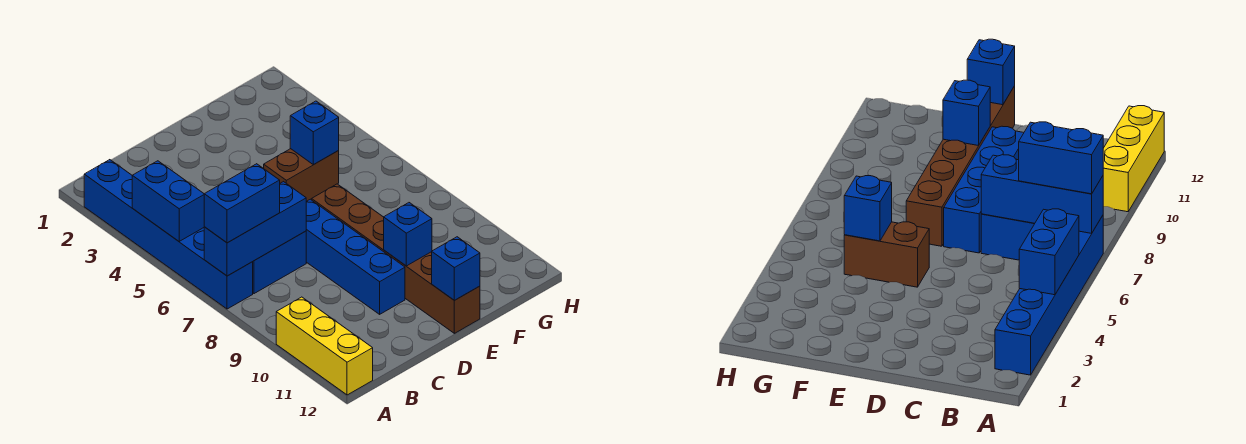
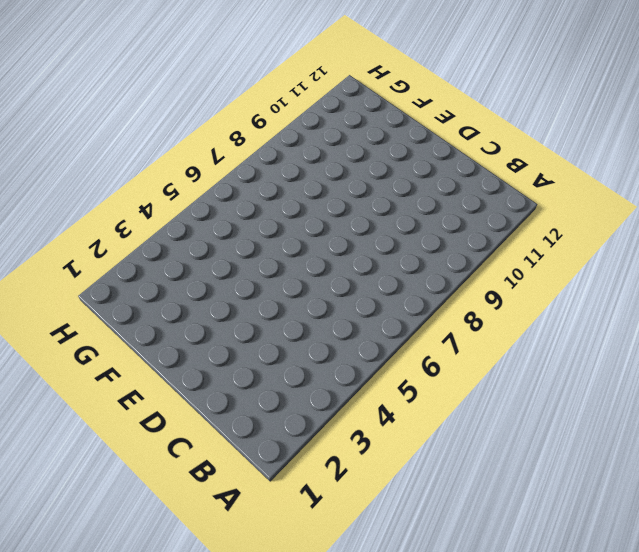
none -> blue 1x6 brick [84,160,253,309]
none -> yellow 1x3 brick [276,297,373,395]
none -> blue 1x2 brick [253,231,306,294]

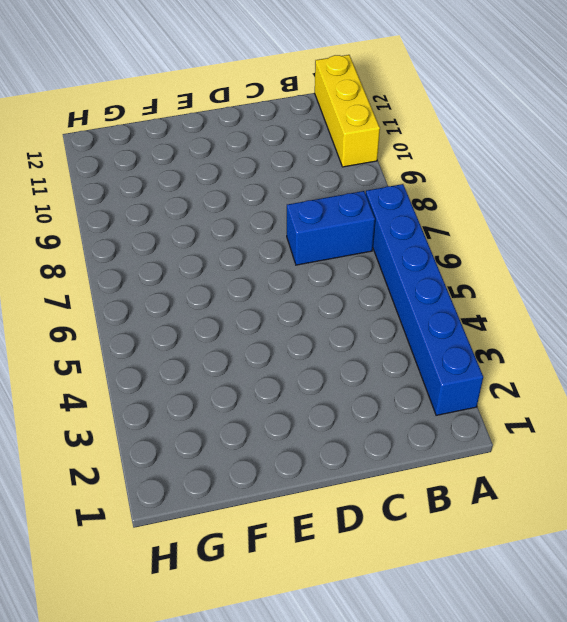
none -> blue 1x4 brick [306,199,405,314]
none -> brown 1x2 brick [264,149,339,201]
none -> brown 1x6 brick [312,184,480,333]

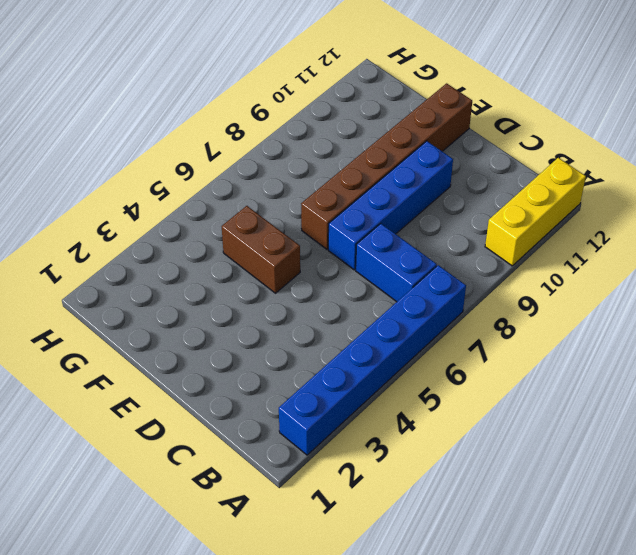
none -> blue 1x2 brick [132,161,204,241]
none -> blue 1x3 brick [204,182,306,276]
none -> blue 1x1 brick [384,203,432,266]

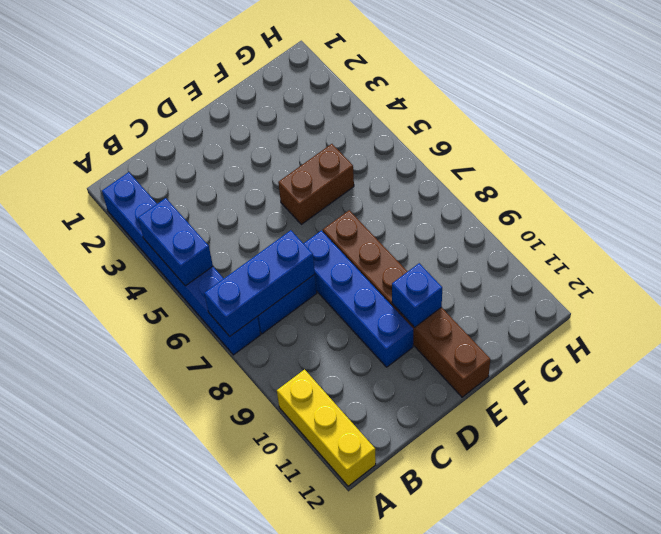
none -> blue 1x1 brick [432,237,480,300]
none -> blue 1x1 brick [290,101,339,165]
none -> blue 1x2 brick [204,164,280,243]

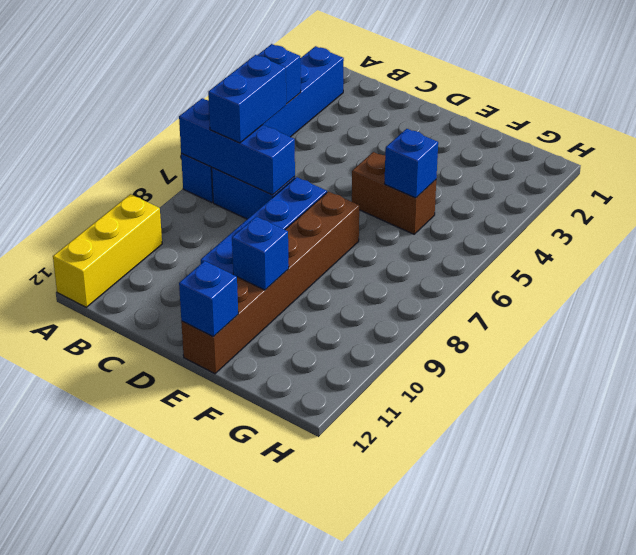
blue 1x2 brick [208,55,286,143] -> blue 1x2 brick turned to [204,164,280,243]

